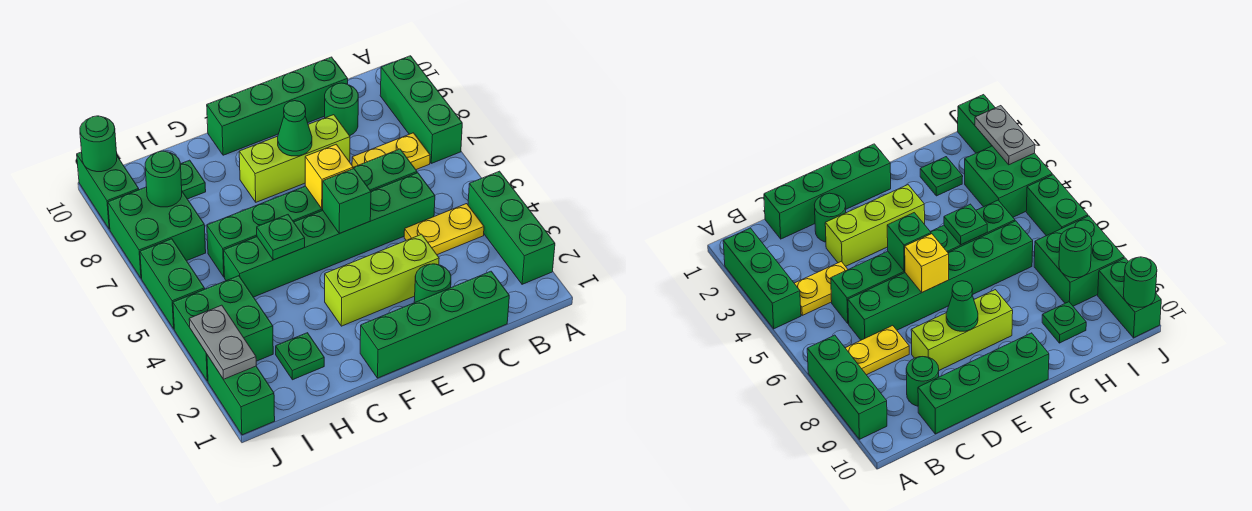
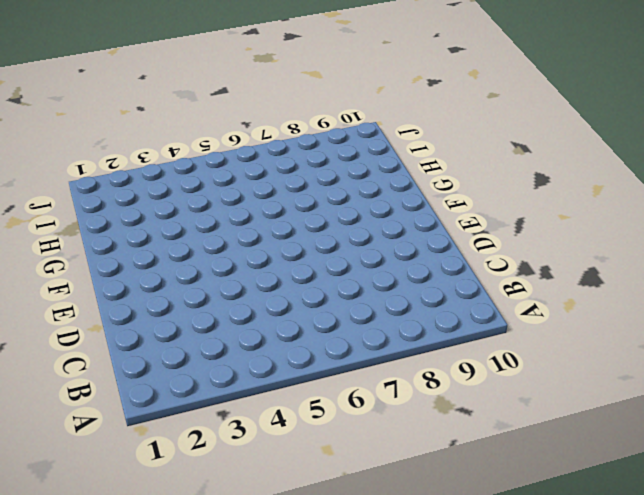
none -> green 1x3 brick [468,171,555,284]
none -> green 1x3 brick [380,56,462,163]
none -> yellow 1x2 plate [404,204,484,255]

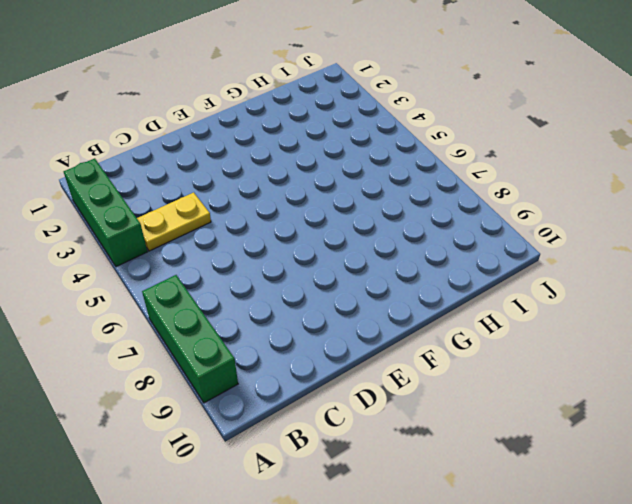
none -> yellow 1x2 plate [352,133,430,170]
none -> green 1x4 brick [360,271,509,378]
none -> green 1x6 brick [224,173,435,297]

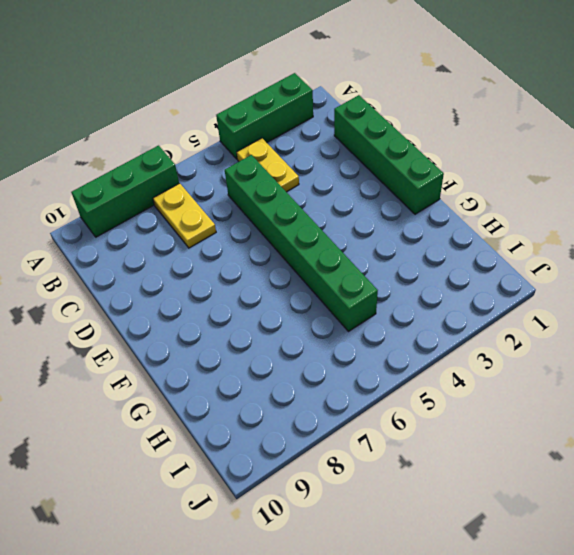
none -> green 1x6 brick [207,149,417,277]
none -> green 1x1 round brick [325,83,358,136]
none -> green 1x4 brick [207,57,348,155]

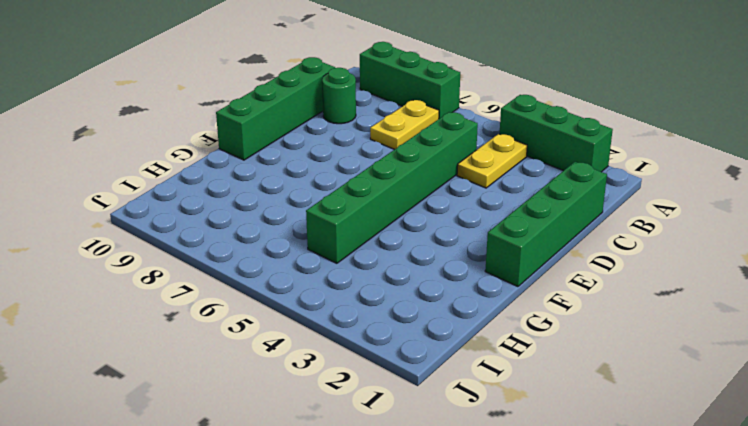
none -> green 1x6 brick [207,149,417,277]
none -> green 1x1 round brick [414,264,451,303]
none -> lime 1x3 brick [325,234,439,326]

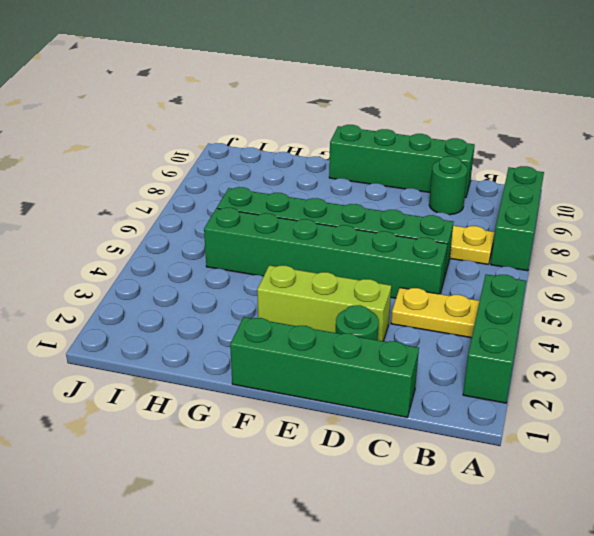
none -> lime 1x3 brick [239,115,350,202]
none -> green 1x1 plate [276,333,324,380]
none -> green 1x1 plate [180,160,206,199]

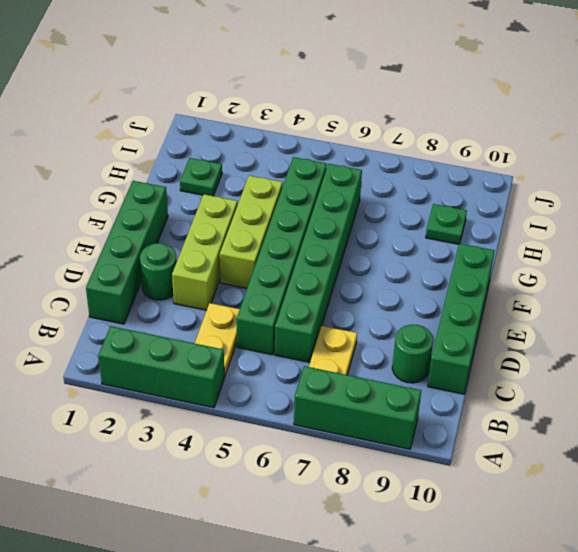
lime 1x3 brick [220,176,283,288] -> lime 1x3 brick moved to [239,115,350,202]
none -> green 2x2 brick [173,276,273,381]
none -> green 2x2 brick [108,187,206,279]
none -> green 1x2 brick [207,355,275,435]

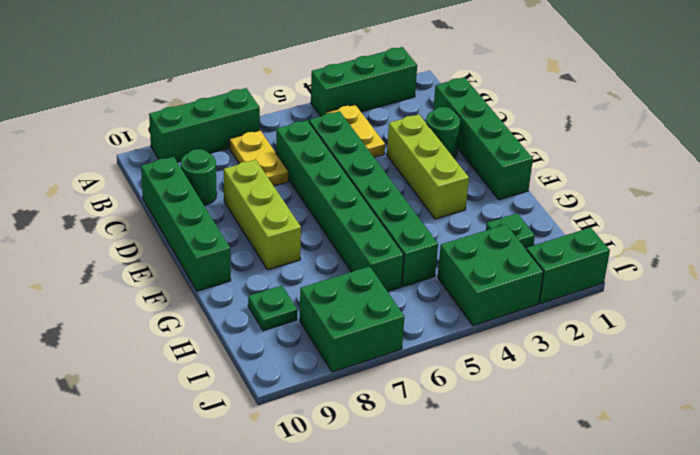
none -> green 1x2 brick [140,239,205,329]
none -> green 1x2 brick [77,152,139,229]
none -> green 1x1 brick [323,168,371,233]

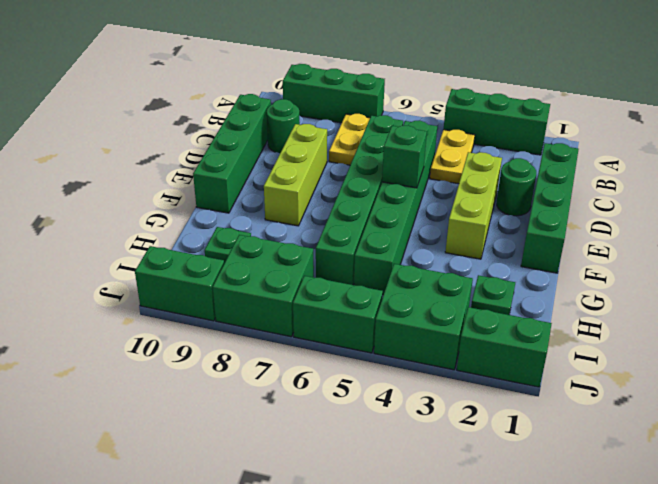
none -> yellow 1x1 brick [305,144,353,209]
none -> green 1x1 cone [278,101,312,156]
none -> green 1x1 plate [257,215,305,260]

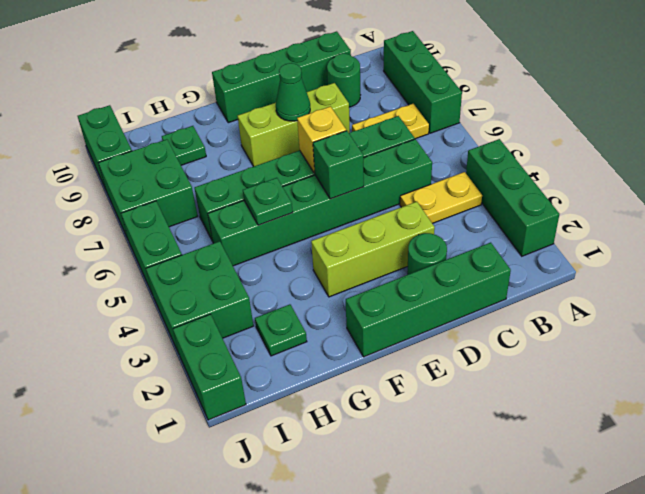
none -> green 1x1 round brick [145,151,182,207]
none -> grey 1x2 plate [189,305,256,379]
none -> green 1x1 round brick [80,116,117,172]

